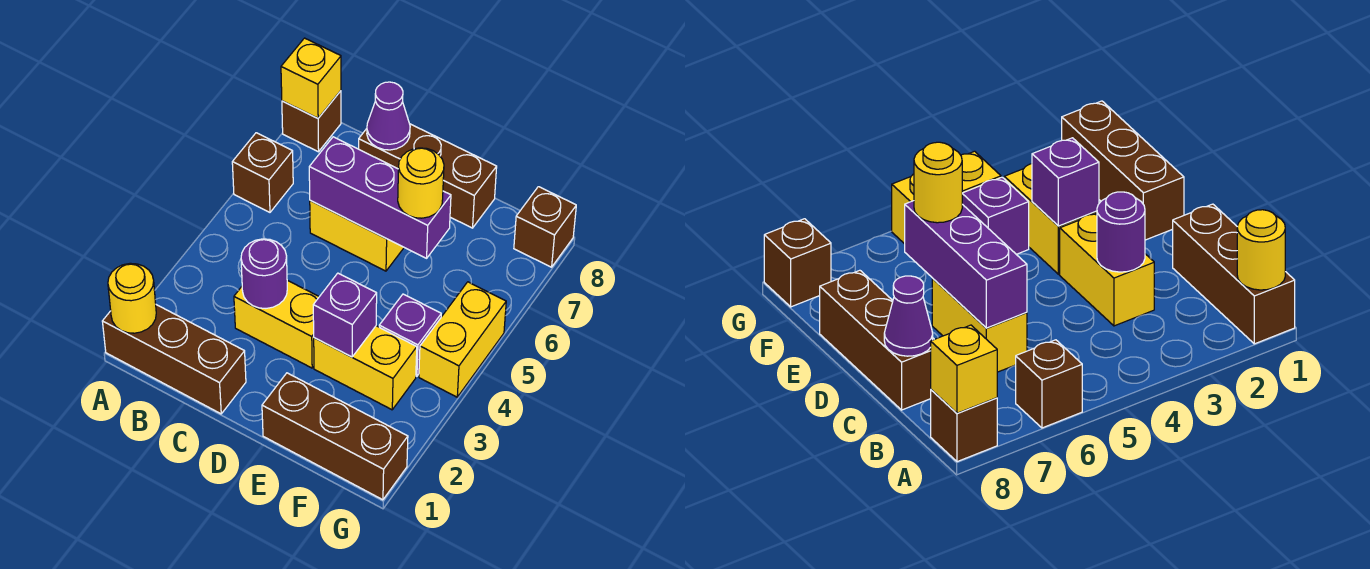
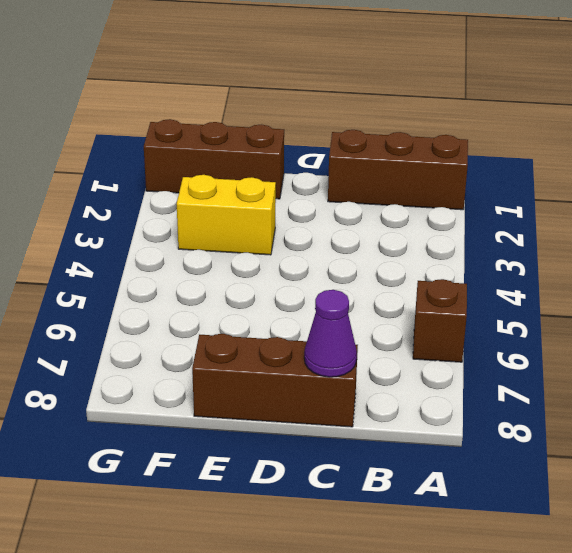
none -> brown 1x1 brick [282,91,341,152]
none -> yellow 1x2 brick [234,280,319,368]
none -> yellow 1x2 brick [310,201,404,271]

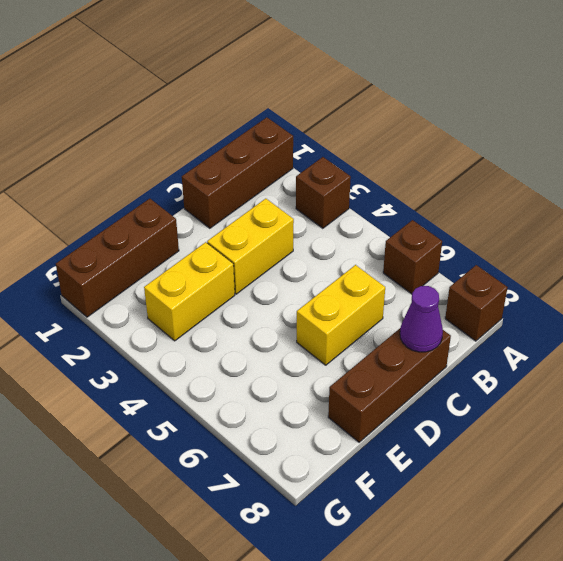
brown 1x1 brick [296,157,351,228] -> brown 1x1 brick moved to [514,187,576,267]
none -> purple 1x1 brick [379,294,441,376]
none -> yellow 1x2 brick [419,282,506,397]
none -> yellow 1x1 round brick [108,263,156,333]

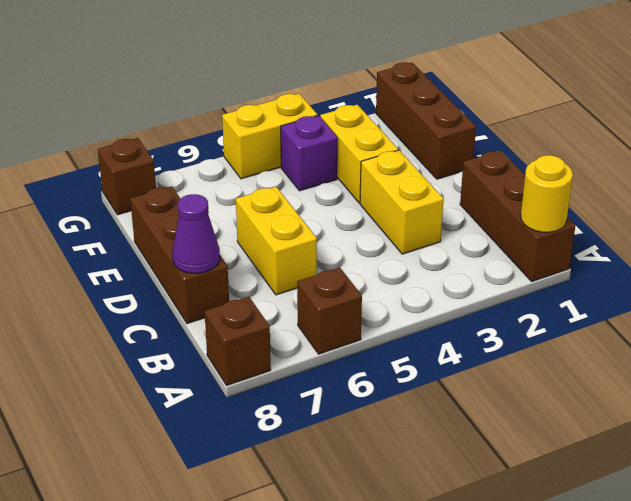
none -> yellow 1x1 brick [281,38,341,118]
none -> purple 1x1 round brick [241,239,287,308]
none -> purple 1x3 brick [309,137,451,258]

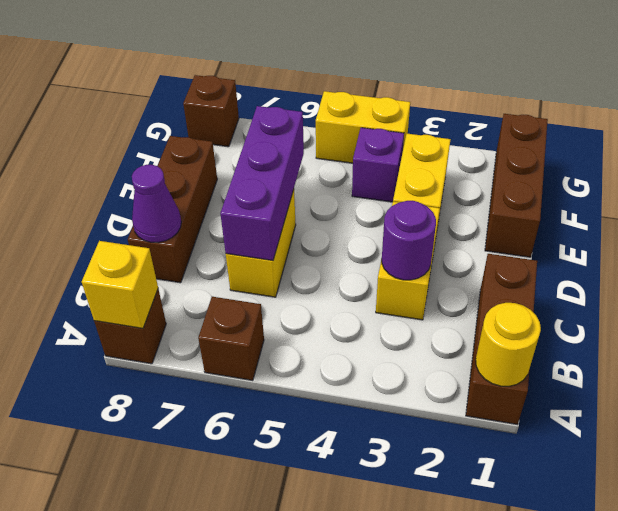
none -> purple 1x1 brick [313,273,377,357]
none -> yellow 1x1 round brick [398,148,444,218]

